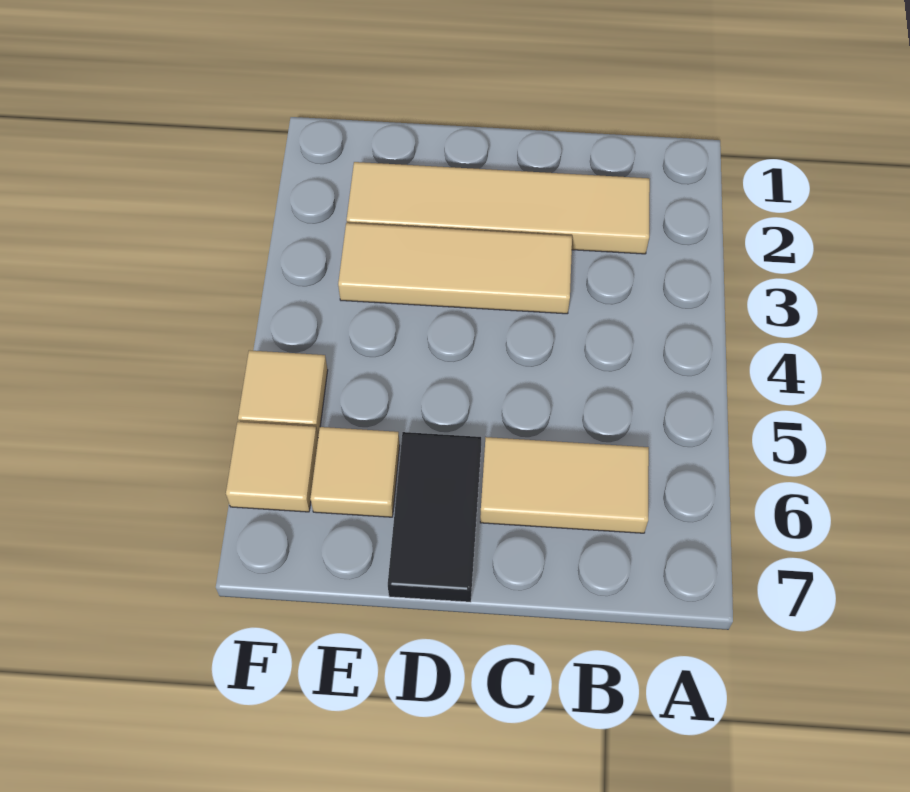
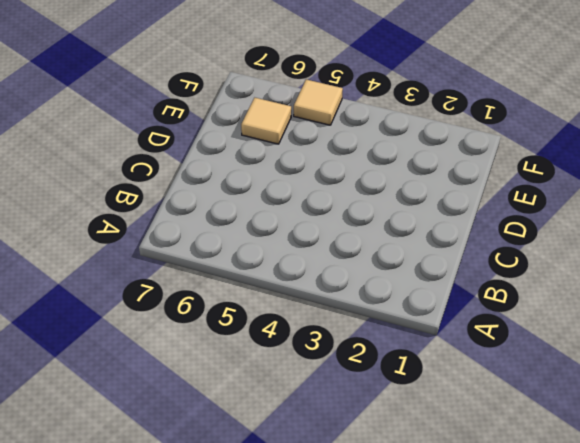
none -> tan 1x4 tile [347,162,650,254]
none -> tan 1x2 tile [480,437,649,533]

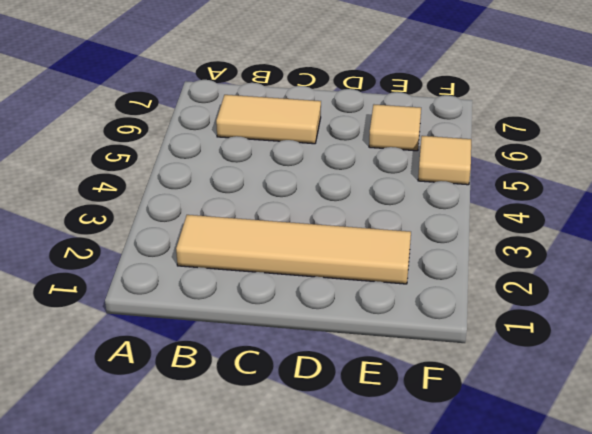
none -> tan 1x3 tile [338,223,572,314]
none -> black 1x2 tile [388,432,481,602]

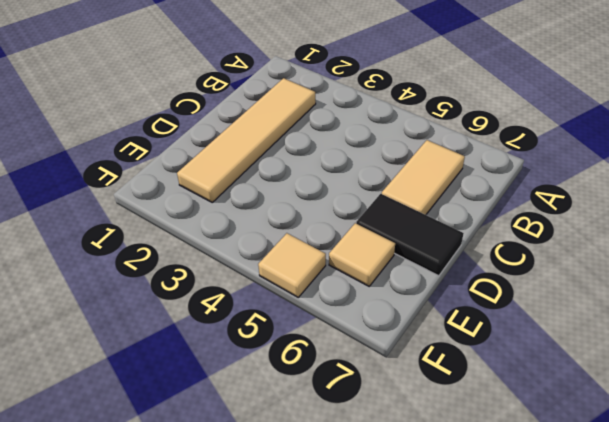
none -> tan 1x3 tile [338,223,572,314]
none -> tan 1x1 tile [226,422,318,512]

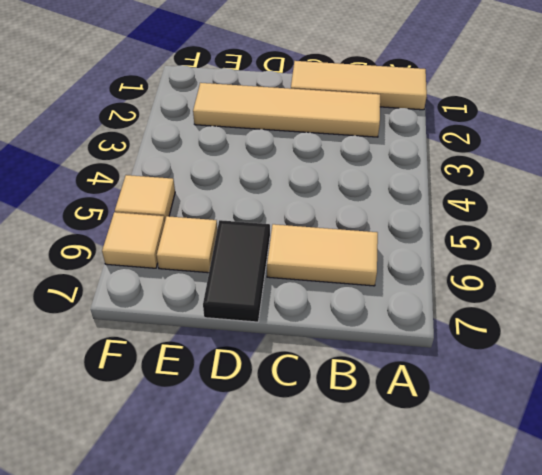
tan 1x3 tile [291,61,427,110] -> tan 1x3 tile moved to [338,223,572,314]

